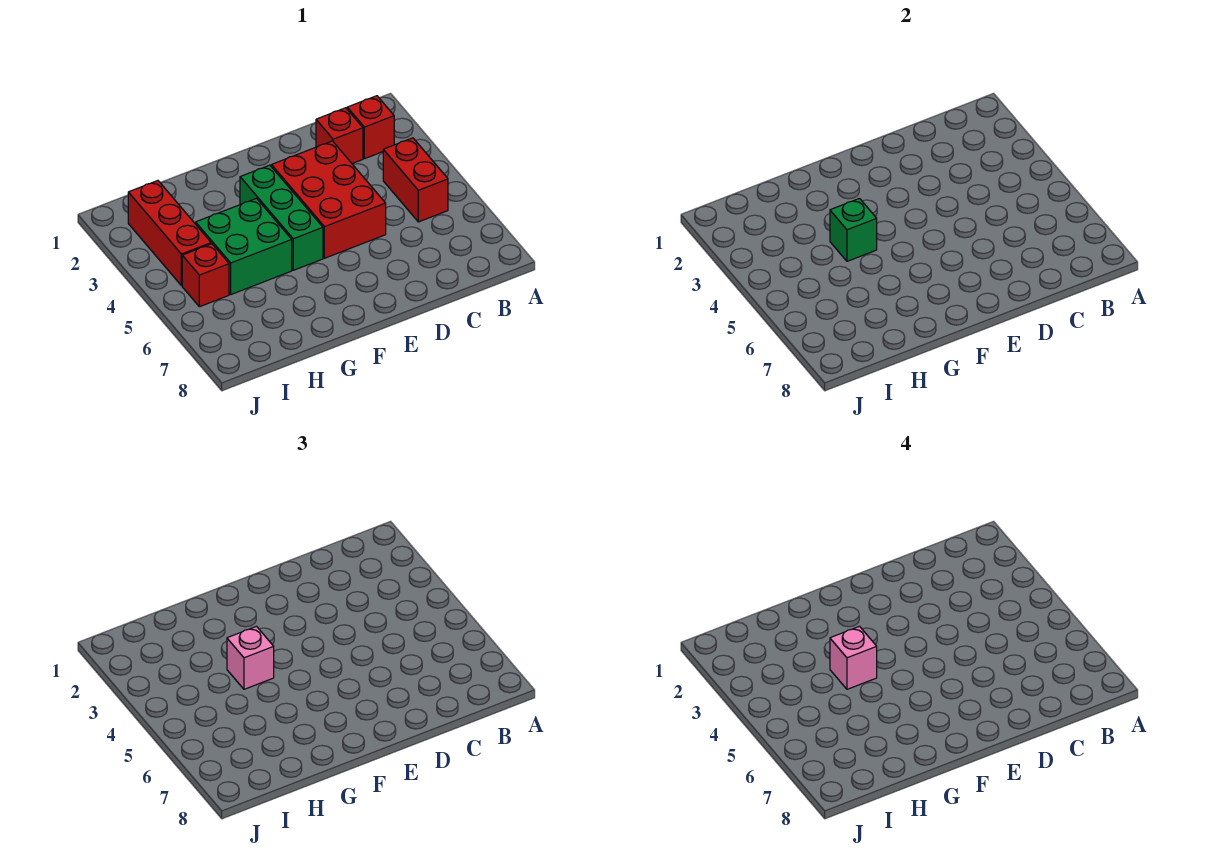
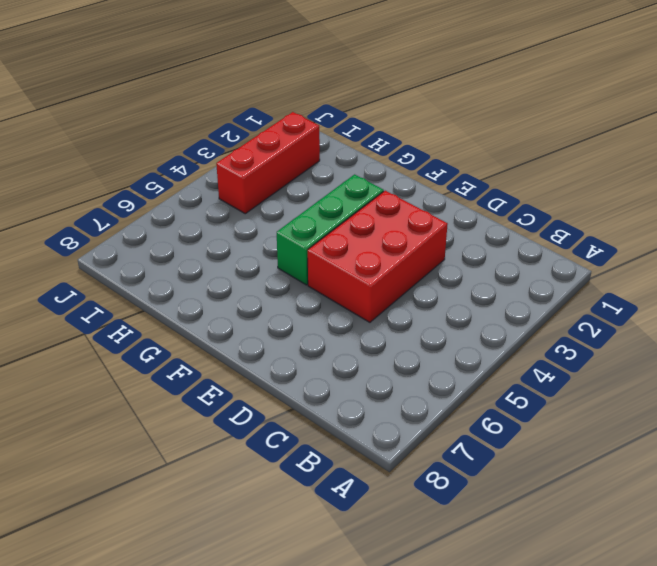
none -> red 1x1 brick [347,96,394,159]
none -> red 1x2 brick [383,138,448,222]

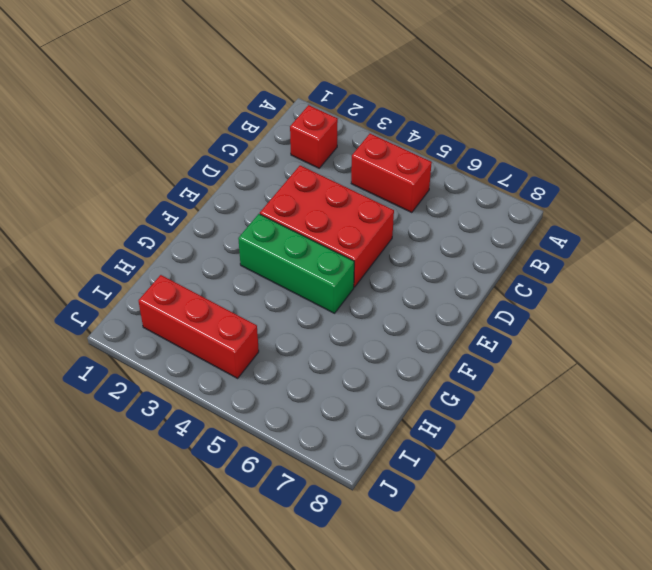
none -> red 1x1 brick [316,108,363,163]
none -> green 2x2 brick [196,198,292,294]

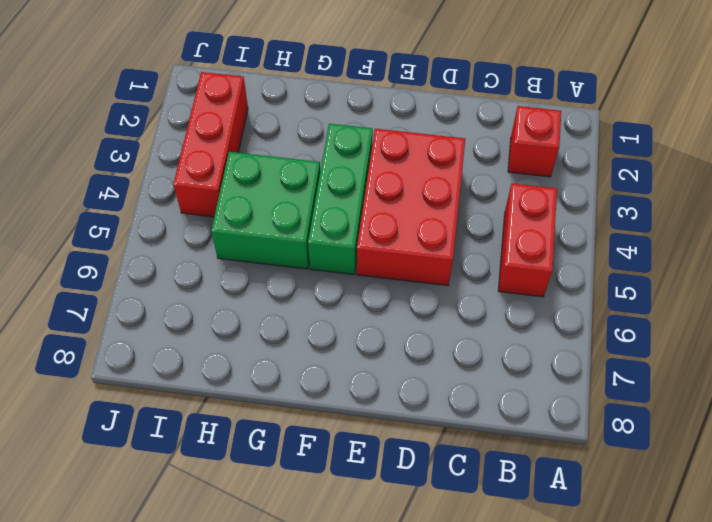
none -> red 1x1 brick [316,108,363,163]
none -> red 1x1 brick [182,244,229,307]

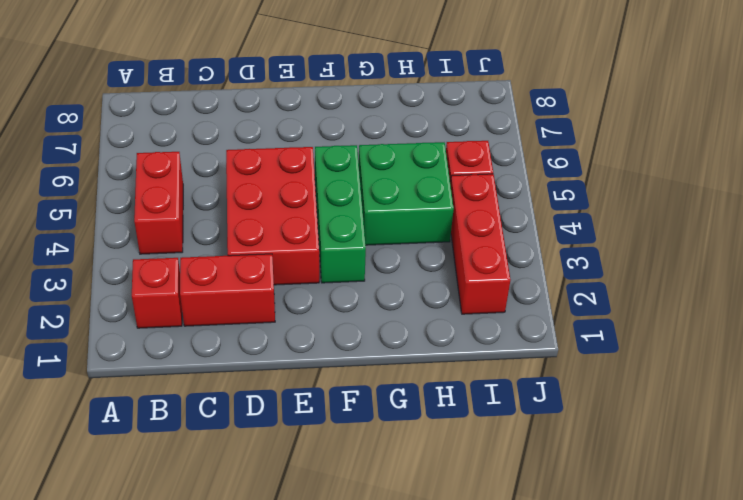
red 1x2 brick [180,254,275,326] -> red 1x1 brick [316,108,363,163]
none -> green 1x1 brick [830,198,877,261]
none -> pink 1x1 brick [227,626,274,689]

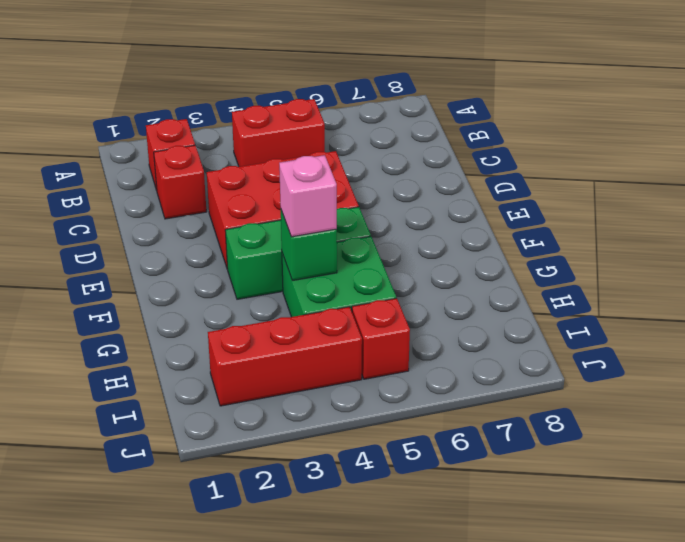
none -> pink 1x1 brick [830,626,877,689]

